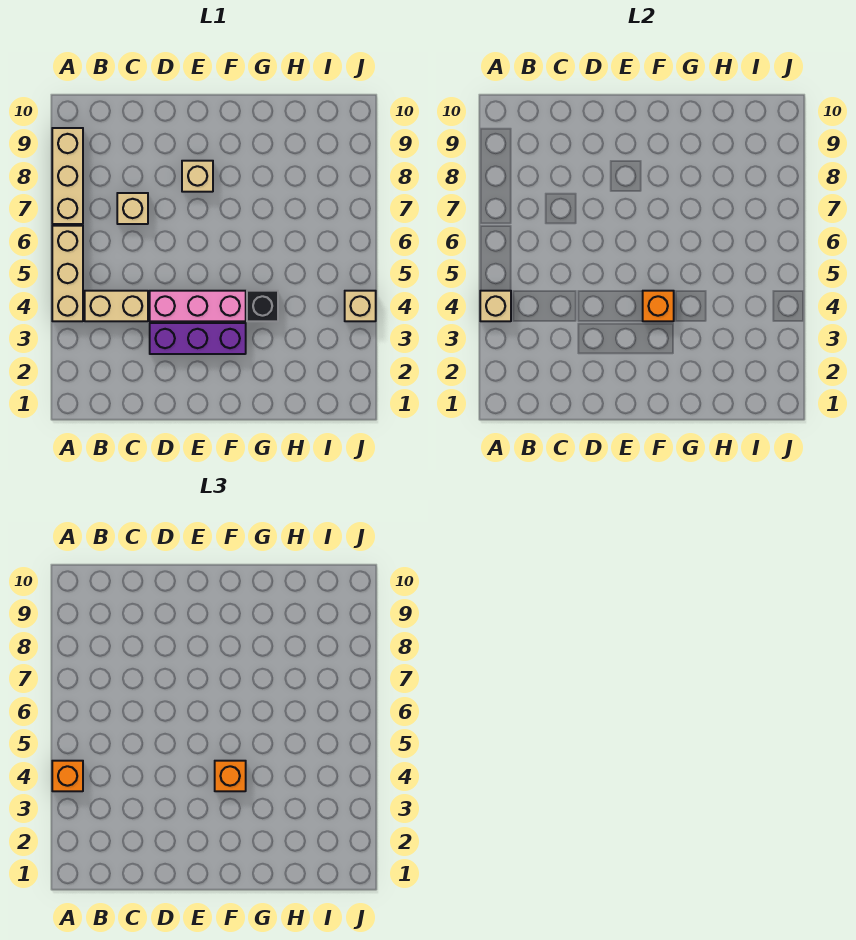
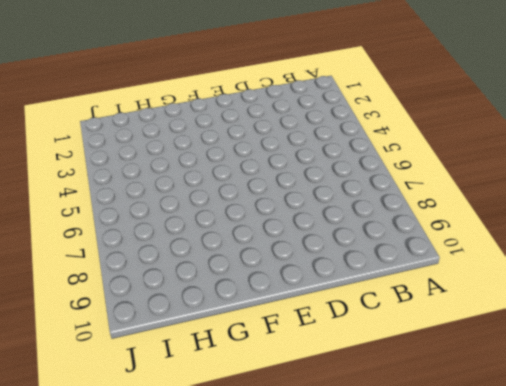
none -> tan 1x3 brick [52,226,83,321]
none -> tan 1x3 brick [52,128,83,224]
none -> tan 1x2 brick [85,291,148,321]

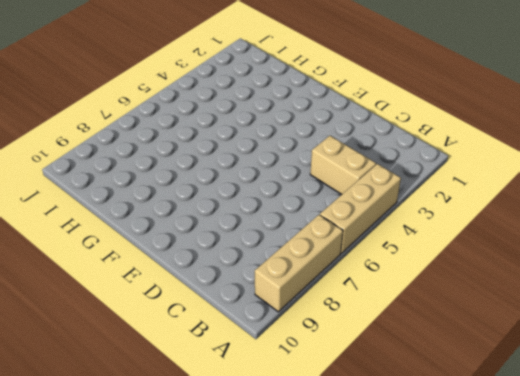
none -> tan 1x1 brick [117,193,148,224]
none -> purple 1x3 brick [150,323,246,354]
none -> pink 1x3 brick [150,291,246,321]

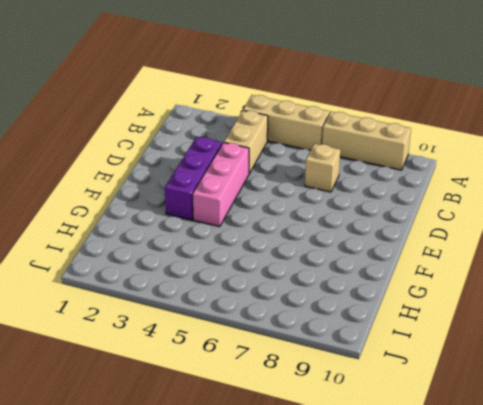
none -> tan 1x1 brick [182,161,213,192]
none -> black 1x1 brick [247,291,278,321]
none -> tan 1x1 brick [345,291,376,321]

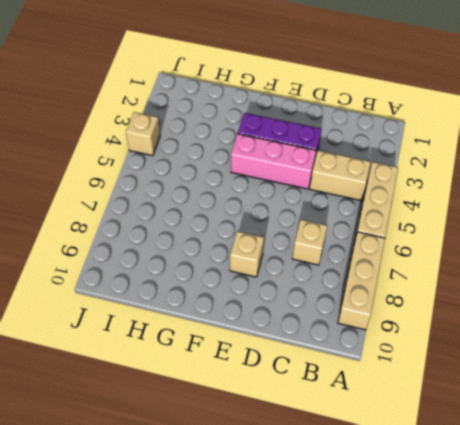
none -> black 1x1 brick [247,291,278,321]
none -> tan 1x1 brick [480,291,511,321]
none -> orange 1x1 brick [643,291,674,321]

